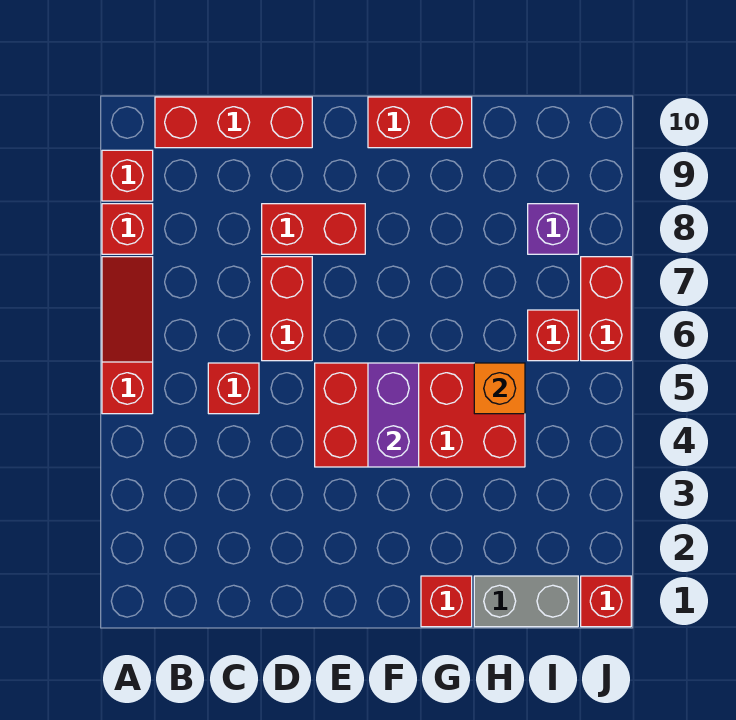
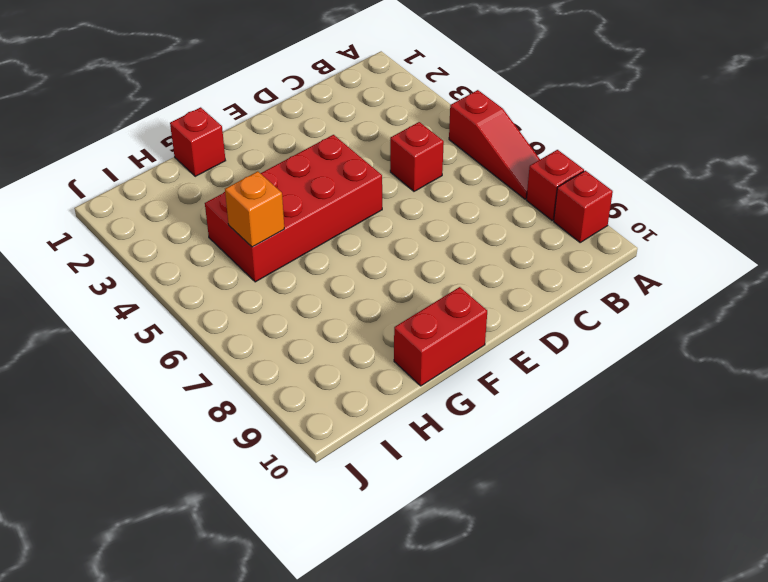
none -> red 1x3 brick [155,97,312,148]
none -> red 1x2 brick [262,257,312,361]
none -> red 1x2 brick [262,204,365,254]

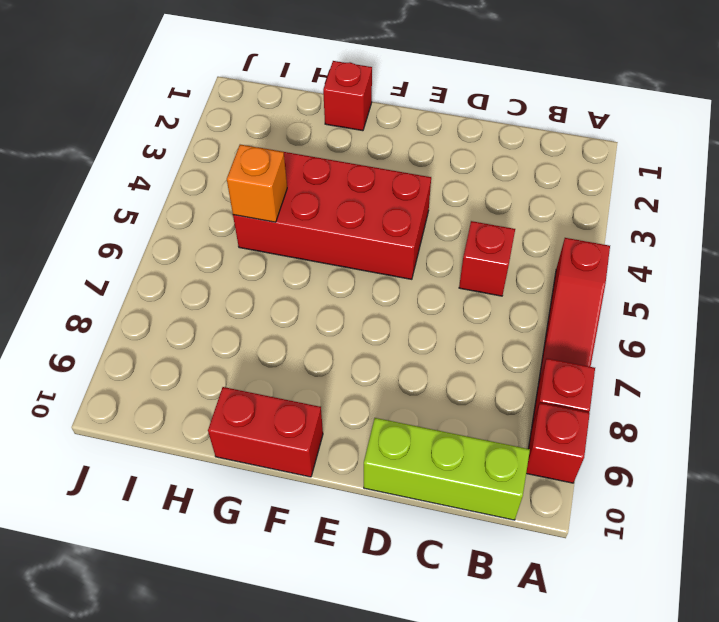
lime 1x3 brick [364,418,530,520] -> red 1x3 brick [155,97,312,148]
none -> red 1x2 brick [262,257,312,361]
none -> red 1x2 brick [262,204,365,254]
none -> grey 1x2 brick [474,576,578,627]

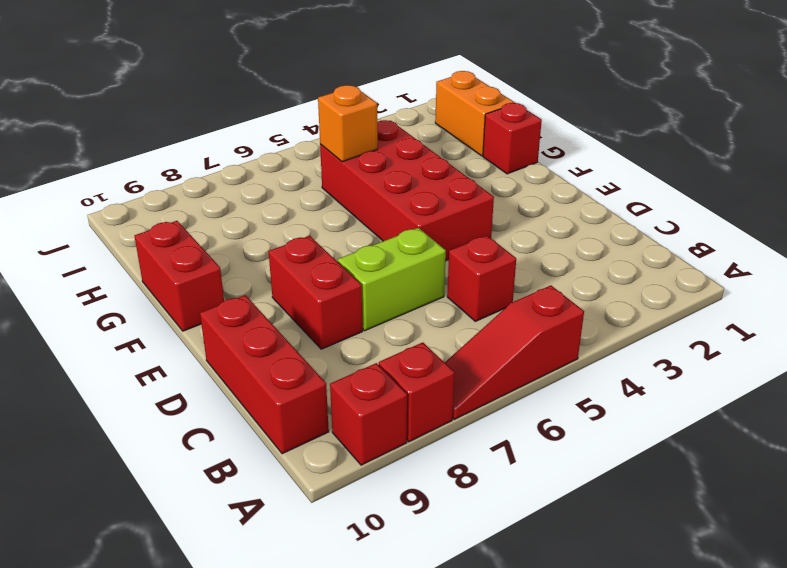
lime 1x2 brick [337,228,446,331] -> red 1x2 brick [262,257,312,361]
orange 1x2 brick [435,71,515,156] -> grey 1x2 brick [474,576,578,627]
none -> red 1x1 brick [528,310,578,361]
none -> purple 1x1 brick [528,204,578,254]
none -> red 1x1 brick [581,576,631,627]

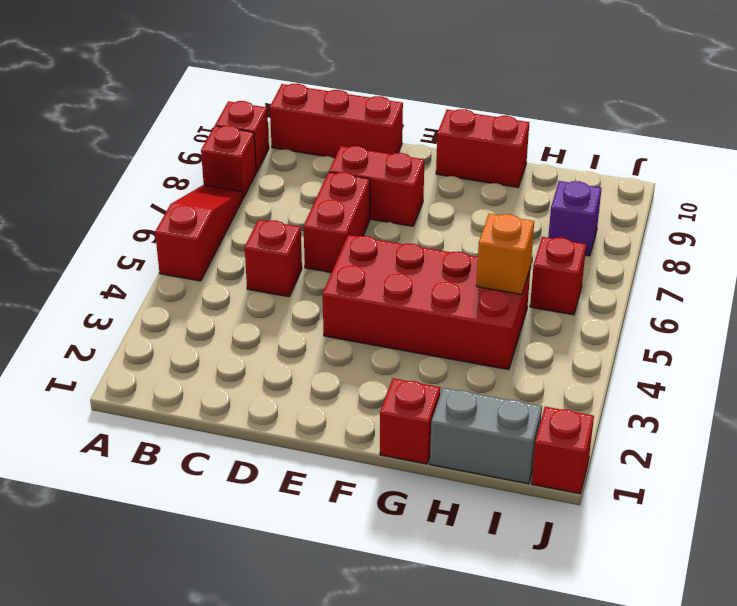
none -> red 1x2 brick [581,257,631,361]
none -> purple 1x2 brick [368,363,419,467]

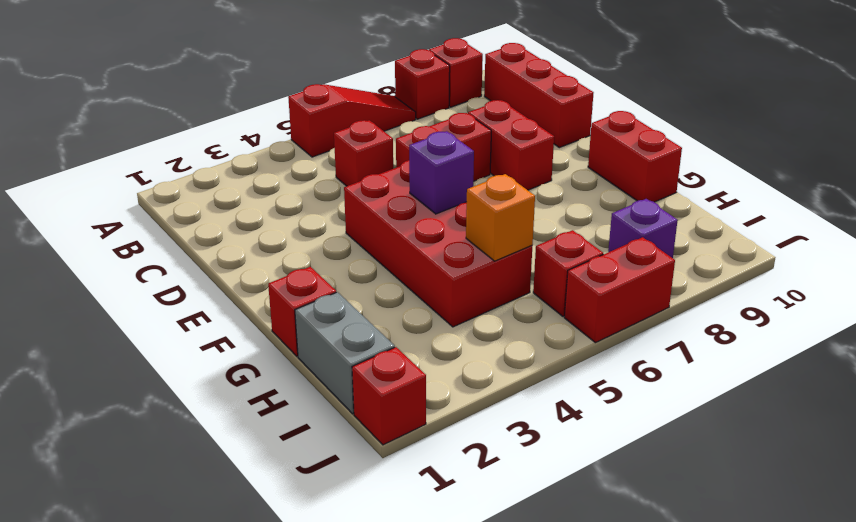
purple 1x1 brick [409,131,474,214] -> purple 1x2 brick [368,363,419,467]

